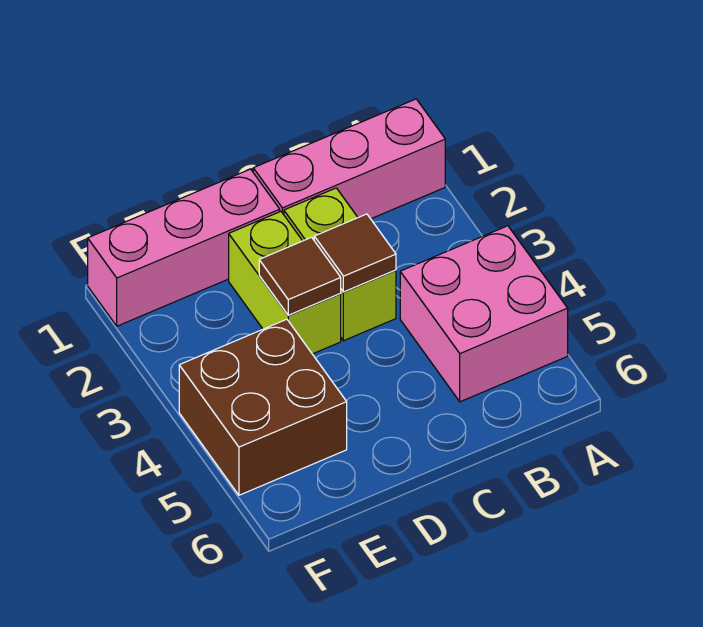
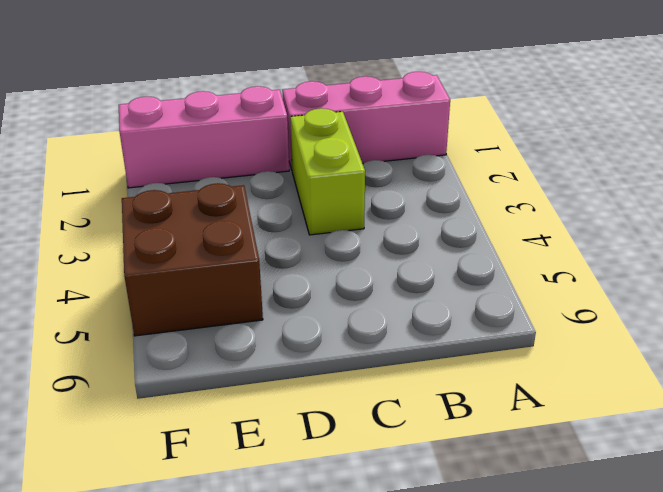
none -> pink 2x2 brick [400,226,568,402]
none -> lime 1x2 brick [229,212,341,354]

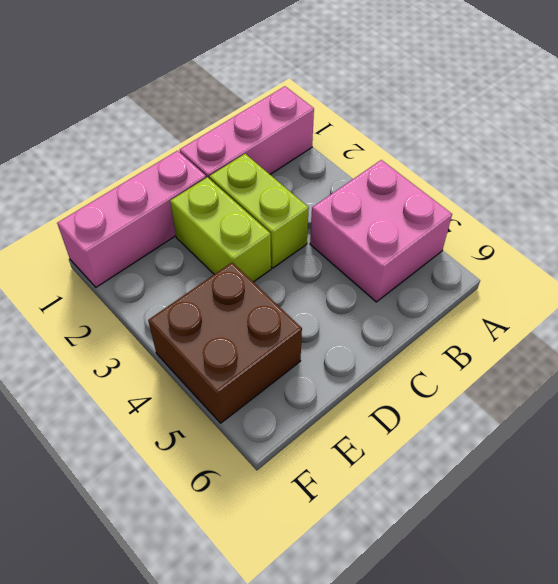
none -> brown 1x1 tile [314,214,396,292]
none -> brown 1x1 tile [259,237,341,315]

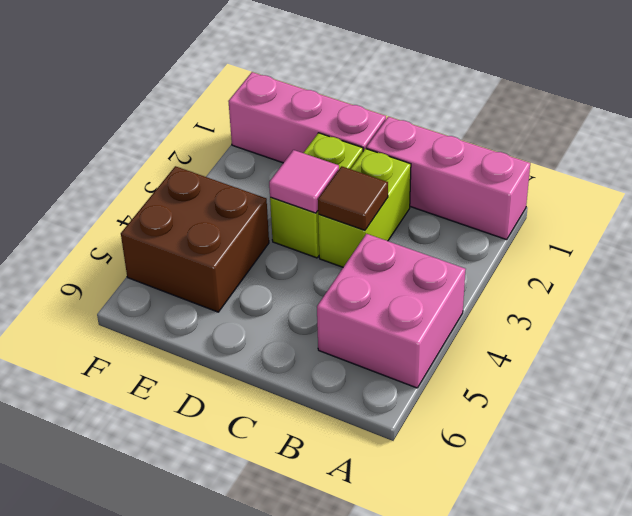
pink 1x1 tile [269,150,339,213] -> brown 1x1 tile [259,237,341,315]

